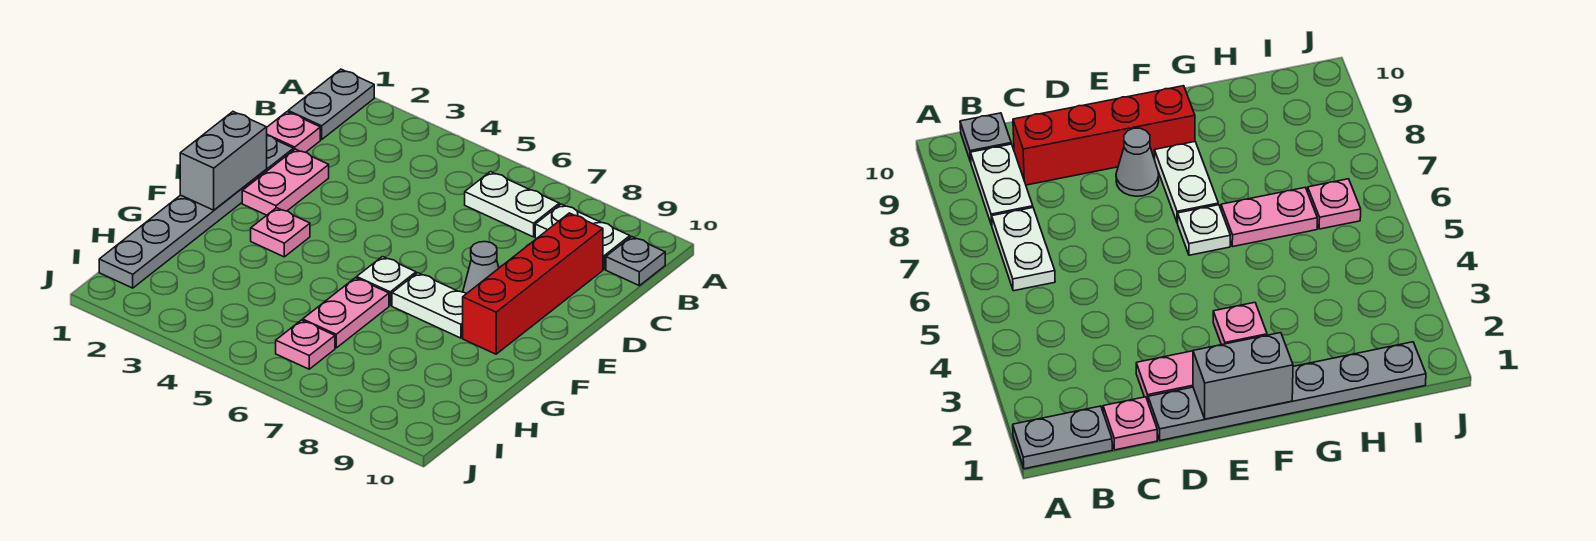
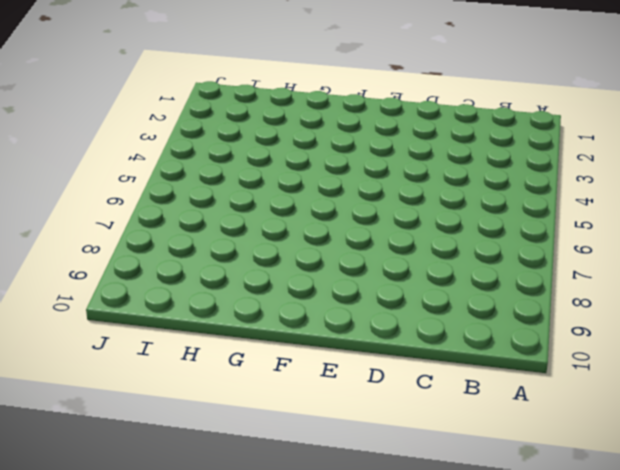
none -> grey 1x2 plate [288,69,374,139]
none -> white 1x2 plate [465,172,559,237]
none -> white 1x2 plate [535,204,630,269]

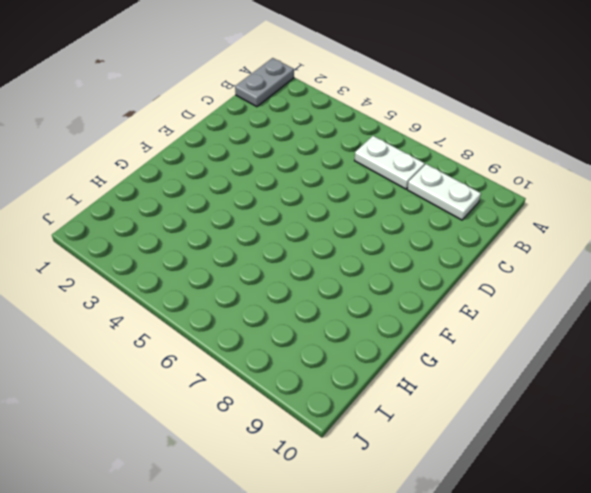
none -> grey 1x1 plate [606,237,665,286]
none -> pink 1x1 plate [267,112,320,152]
none -> red 1x4 brick [463,213,603,354]

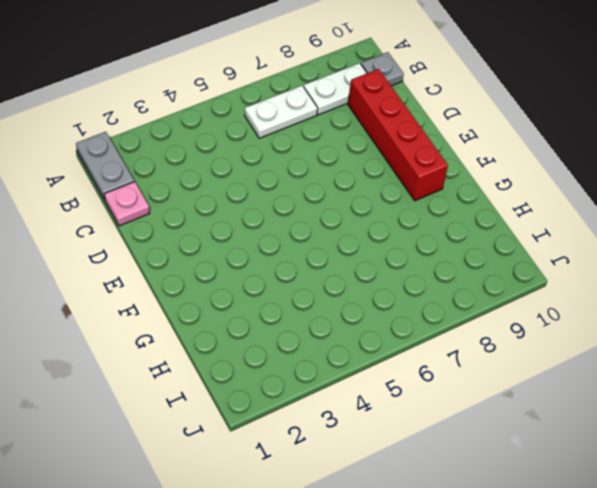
none -> grey 1x6 plate [99,136,293,288]
none -> pink 1x2 plate [242,149,329,215]
none -> grey 1x1 cone [463,242,499,294]

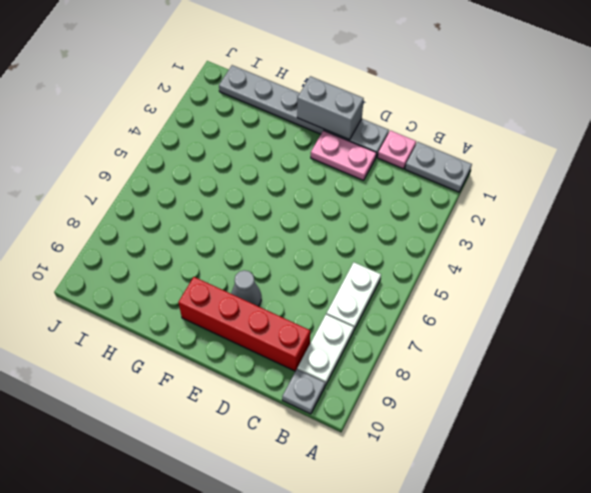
none -> pink 1x1 plate [251,208,310,257]
none -> white 1x1 plate [357,257,416,305]
none -> white 1x2 plate [392,273,466,338]

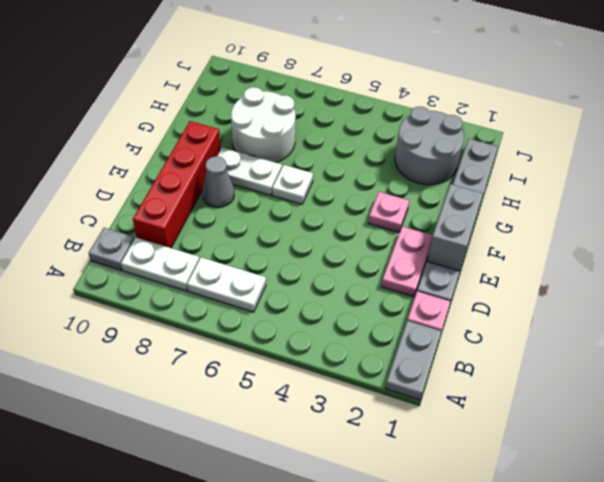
white 2x2 round brick [231,87,296,163] -> none
grey 2x2 round brick [395,107,464,185] -> none
none -> pink 1x2 plate [303,278,389,348]
none -> pink 1x1 plate [276,320,335,369]

